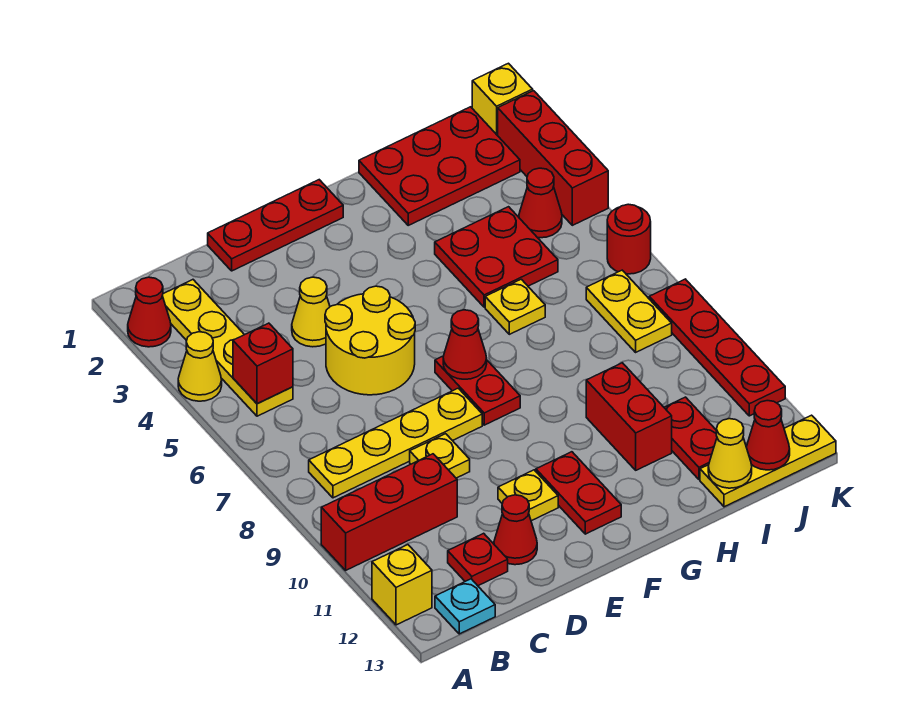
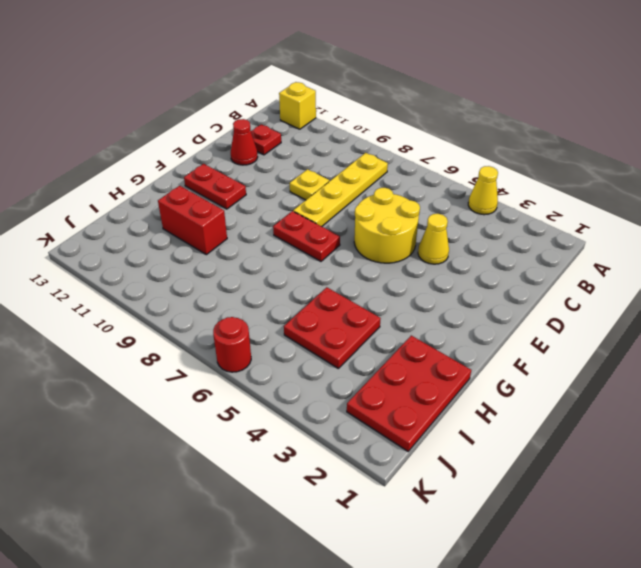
none -> red 1x1 cone [128,277,171,347]
none -> red 1x3 brick [321,454,457,570]
none -> yellow 1x4 plate [162,280,293,416]
none -> cyan 1x1 plate [435,579,495,634]

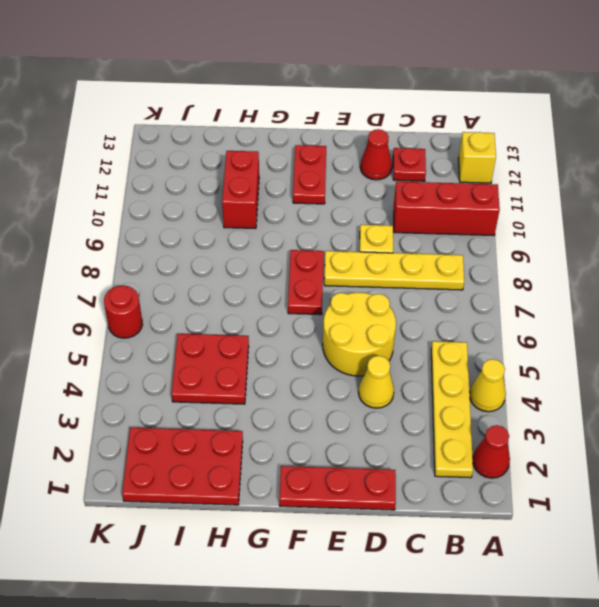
none -> cyan 1x1 plate [435,579,495,634]
none -> yellow 1x1 plate [498,470,558,521]
none -> yellow 1x1 plate [485,279,545,334]
none -> red 1x2 plate [664,397,717,479]

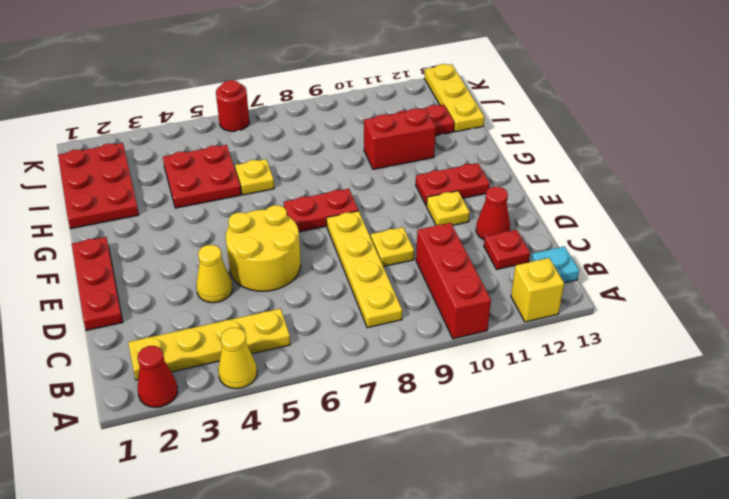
none -> red 1x1 cone [519,168,562,238]
none -> yellow 1x2 plate [586,270,672,352]
none -> yellow 1x1 brick [472,63,533,136]
none -> red 1x3 brick [498,91,608,225]

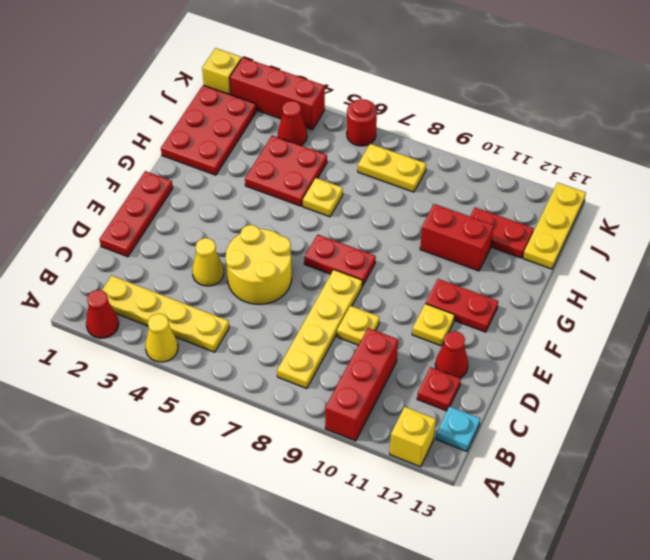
none -> red 1x4 plate [649,279,785,416]
none -> red 1x1 brick [233,323,293,404]
none -> red 1x1 cone [443,310,487,379]
none -> yellow 1x1 cone [708,419,752,488]

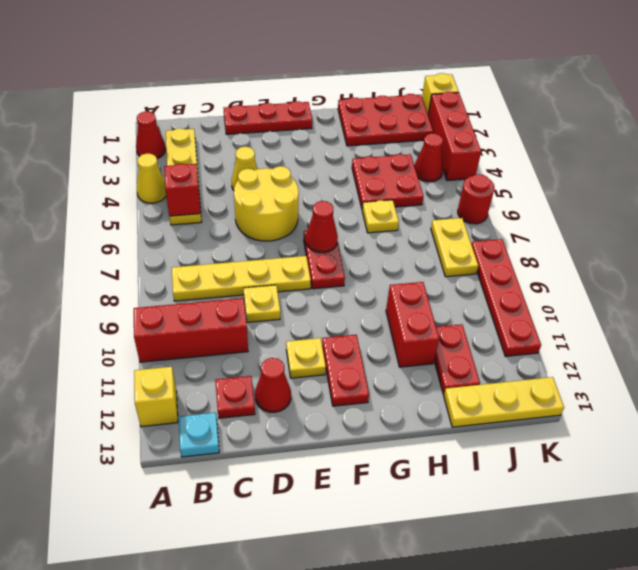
none -> yellow 1x1 cone [708,419,752,488]
none -> red 1x1 cone [746,401,790,470]

